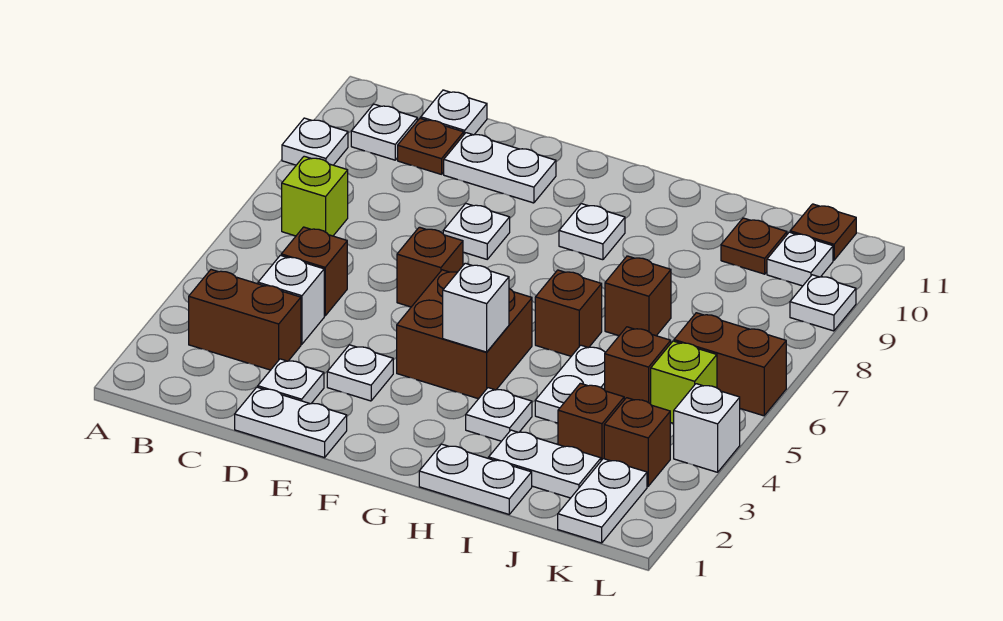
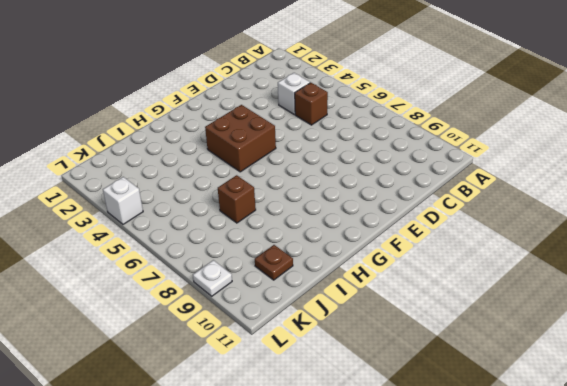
none -> white 1x1 plate [282,118,348,165]
none -> brown 1x2 brick [189,270,301,370]
none -> lime 1x1 brick [282,156,348,236]
none -> white 1x1 plate [351,104,417,160]

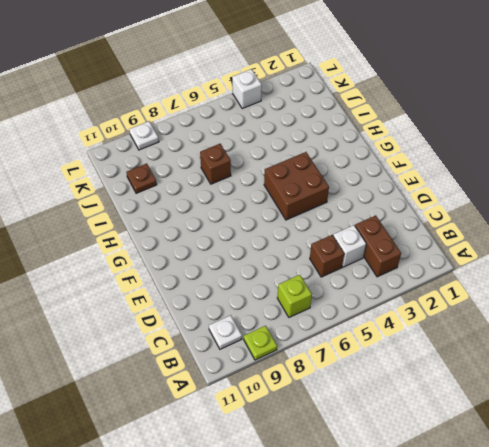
lime 1x1 plate [244,326,277,360] -> white 1x1 plate [282,118,348,165]
none -> brown 1x1 plate [398,118,464,174]
none -> white 1x1 plate [421,90,487,135]
none -> white 1x2 plate [235,387,347,458]
none -> white 1x1 plate [258,359,324,404]

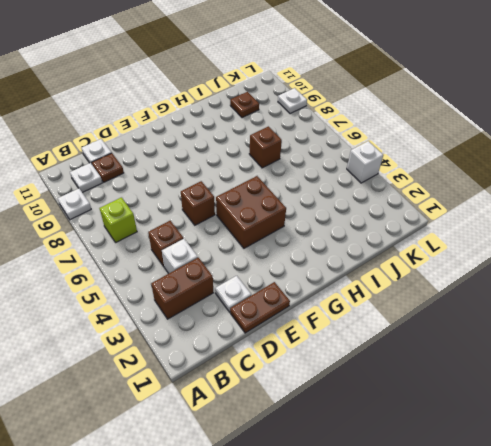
brown 1x2 plate [230,282,290,333] -> white 1x2 plate [235,387,347,458]
none -> white 1x2 plate [444,133,556,203]
none -> white 1x1 plate [327,345,393,401]
none -> white 1x1 plate [443,203,510,259]
none -> white 1x1 plate [559,204,625,260]

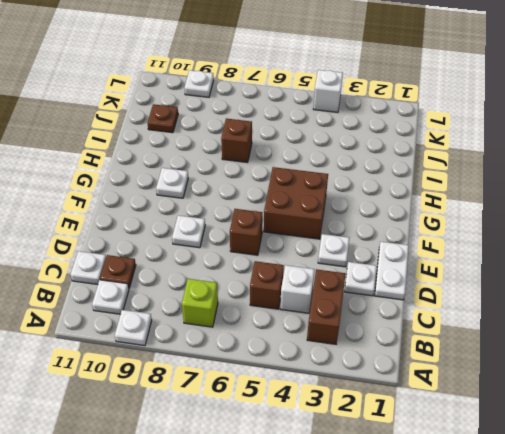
none -> white 1x2 plate [444,133,556,203]
none -> white 1x2 plate [419,444,532,514]
none -> white 1x1 plate [466,388,532,441]
none -> brown 1x1 brick [535,270,602,356]

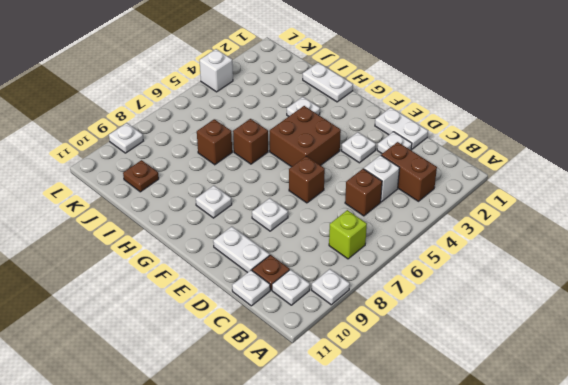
none -> white 1x2 plate [489,430,601,498]
none -> white 1x2 plate [535,345,605,423]
none -> brown 1x1 brick [558,383,624,461]
none -> brown 1x1 brick [605,327,671,404]

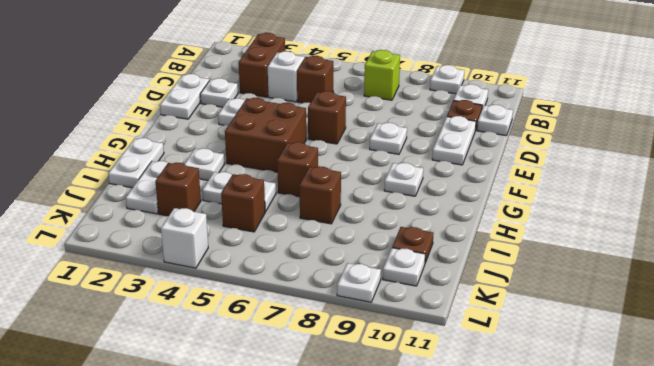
none -> white 1x2 plate [558,459,647,543]
none -> brown 1x1 brick [604,398,670,486]
none -> lime 1x1 brick [651,341,717,423]
none -> brown 1x2 brick [674,313,786,416]

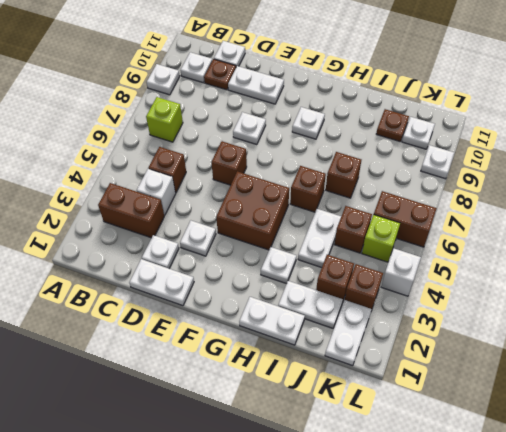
none -> brown 1x1 plate [790,204,856,260]
none -> white 1x1 brick [443,263,509,352]

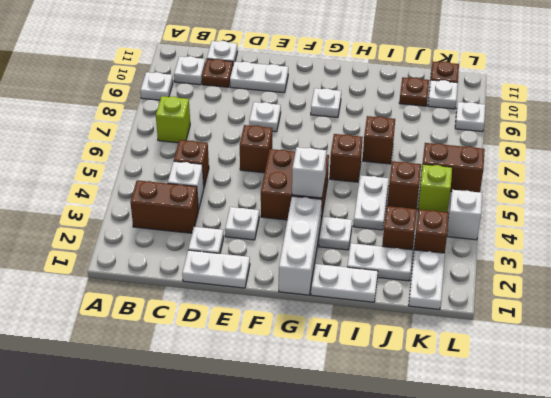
white 1x3 brick [279,196,322,295] -> none

